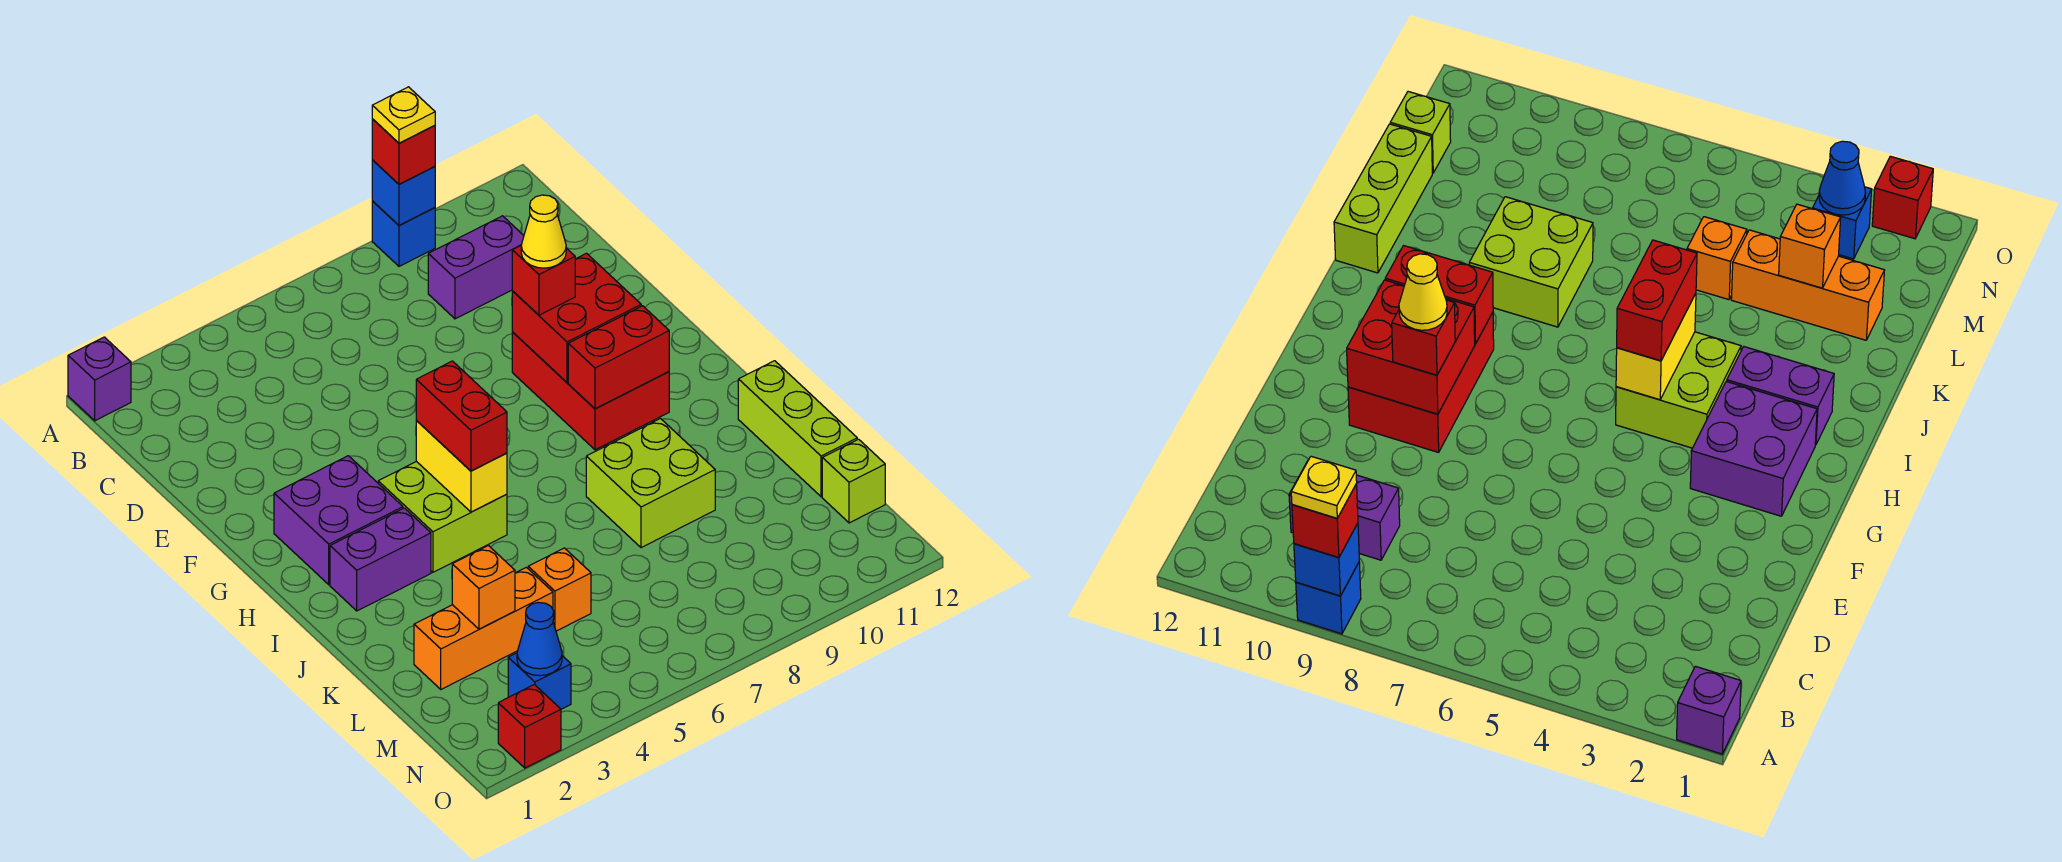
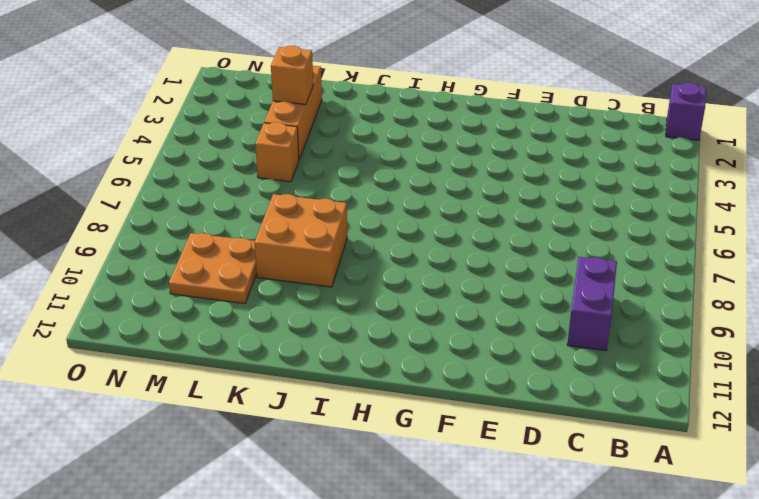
orange 2x2 brick [255,194,347,287] -> lime 2x2 brick [586,419,715,548]
orange 2x2 plate [169,233,257,304] -> none
none -> blue 1x1 brick [372,201,435,266]
none -> red 2x3 brick [512,332,669,450]
none -> purple 2x2 brick [274,456,403,585]

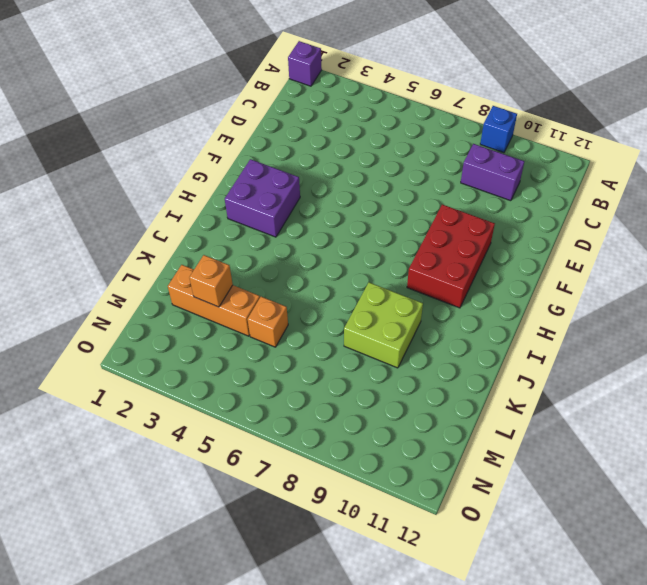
none -> lime 2x2 brick [378,461,507,572]
none -> purple 1x2 brick [330,508,431,611]
none -> lime 1x3 brick [738,361,857,497]

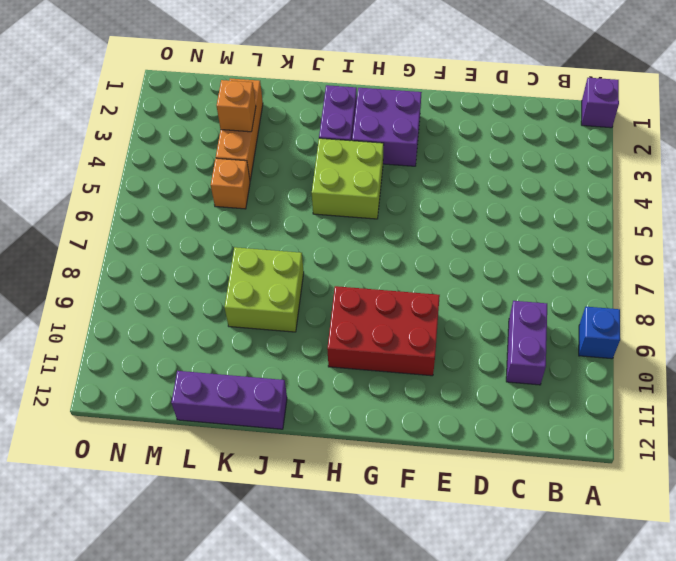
purple 1x3 brick [171,371,287,429] -> lime 1x3 brick [738,361,857,497]
none -> lime 1x1 brick [822,439,885,523]
none -> blue 1x1 brick [508,653,571,709]
none -> red 1x1 brick [498,684,561,768]

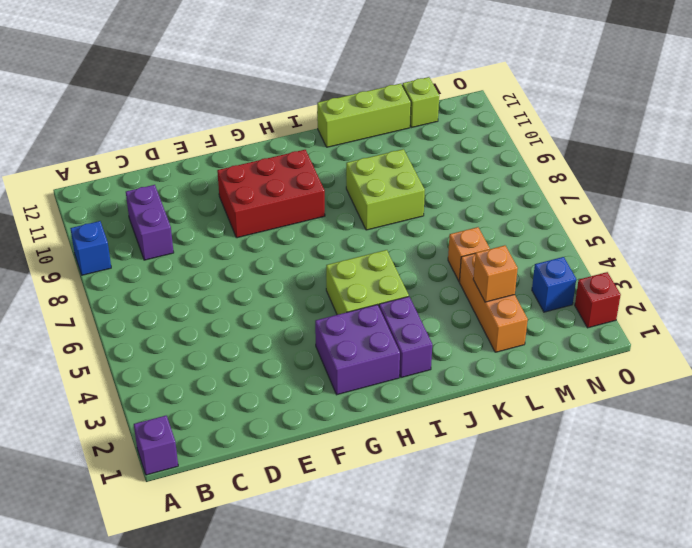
none -> blue 1x1 brick [372,160,435,225]
none -> red 2x2 brick [512,253,641,382]
none -> yellow 1x2 brick [416,421,507,512]

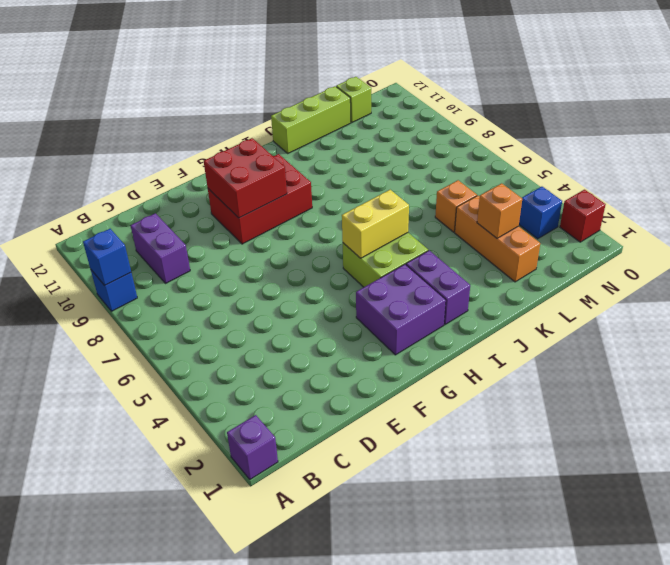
none -> lime 2x2 brick [586,419,715,548]
none -> red 1x2 brick [568,306,669,409]
none -> blue 1x1 cone [517,603,562,676]

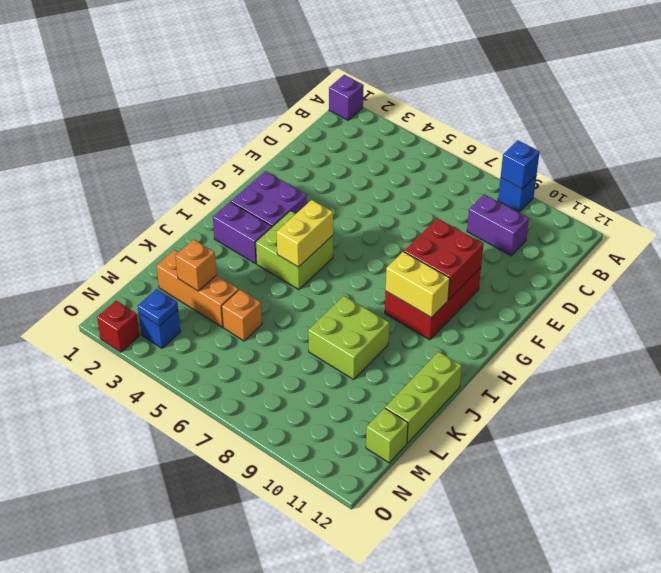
yellow 1x2 brick [386,252,450,318] -> red 1x2 brick [568,306,669,409]
blue 1x1 plate [138,289,178,326] -> blue 1x1 cone [517,603,562,676]
none -> red 1x1 brick [372,119,435,184]
none -> red 1x1 brick [512,246,575,315]
none -> red 1x2 brick [416,361,507,471]

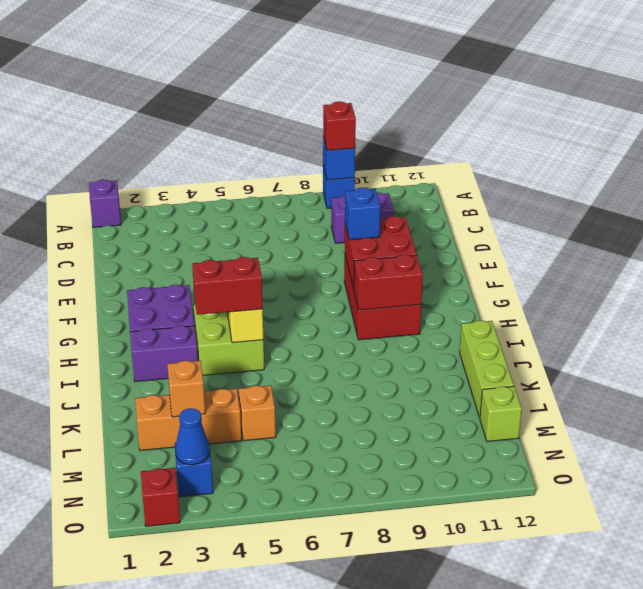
blue 1x1 brick [345,188,380,240] -> red 1x1 brick [512,246,575,315]
red 1x2 brick [192,257,263,315] -> red 1x2 brick turned to [416,361,507,471]
none -> lime 2x2 brick [586,419,715,548]
none -> yellow 1x1 plate [372,87,435,143]
none -> yellow 1x1 cone [521,195,566,268]

